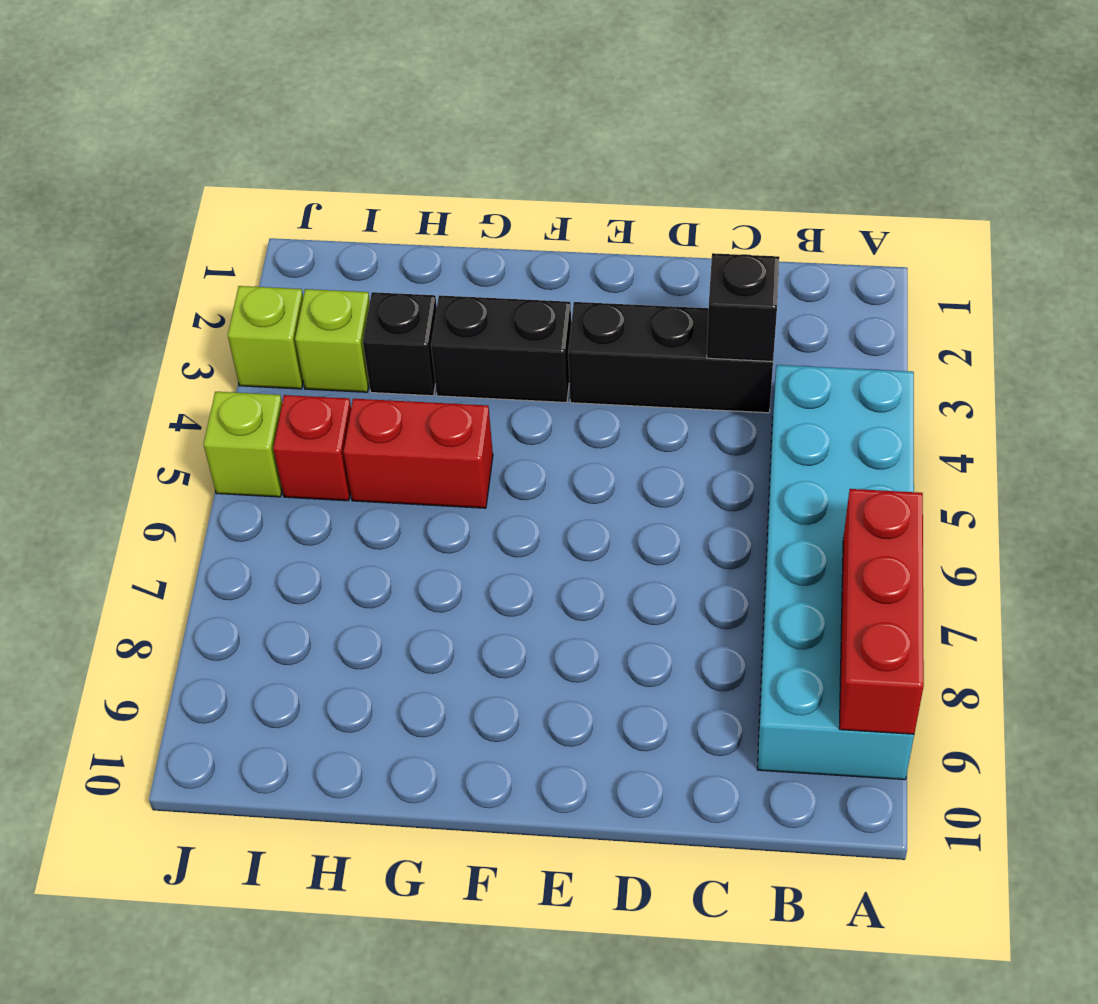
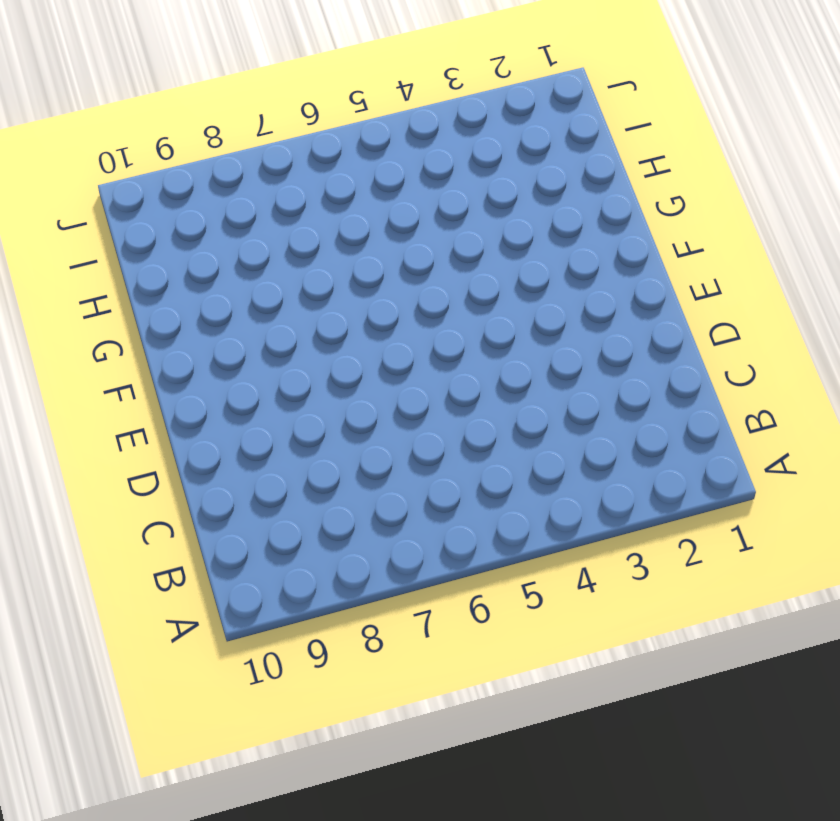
none -> cyan 2x6 brick [757,365,914,780]
none -> black 1x3 brick [568,302,773,413]

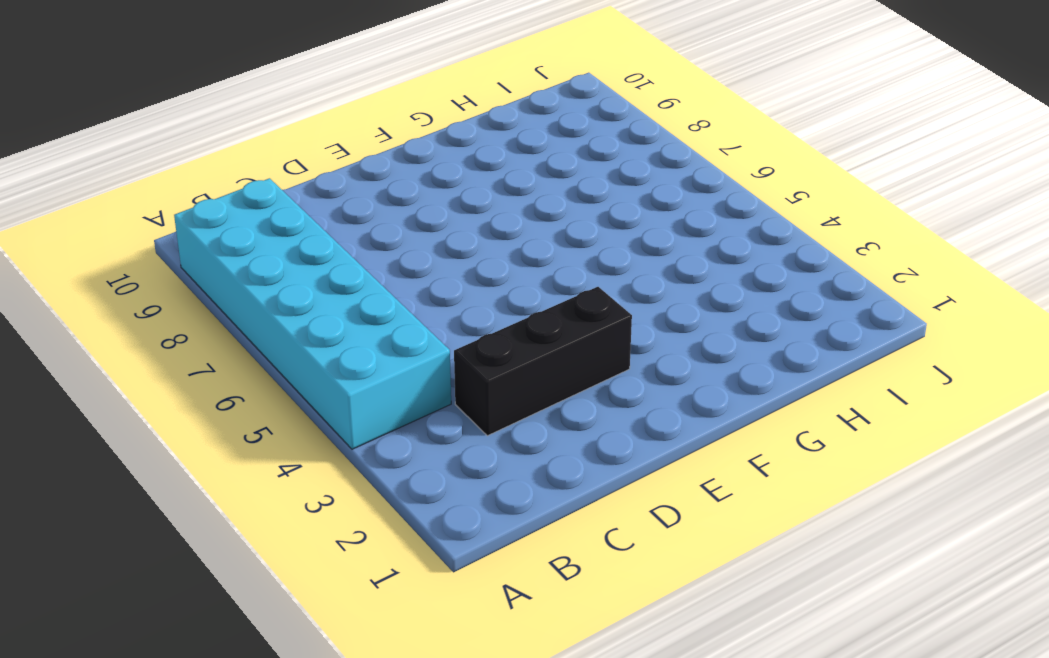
none -> black 1x2 brick [431,295,571,402]
none -> red 1x2 brick [343,399,493,508]

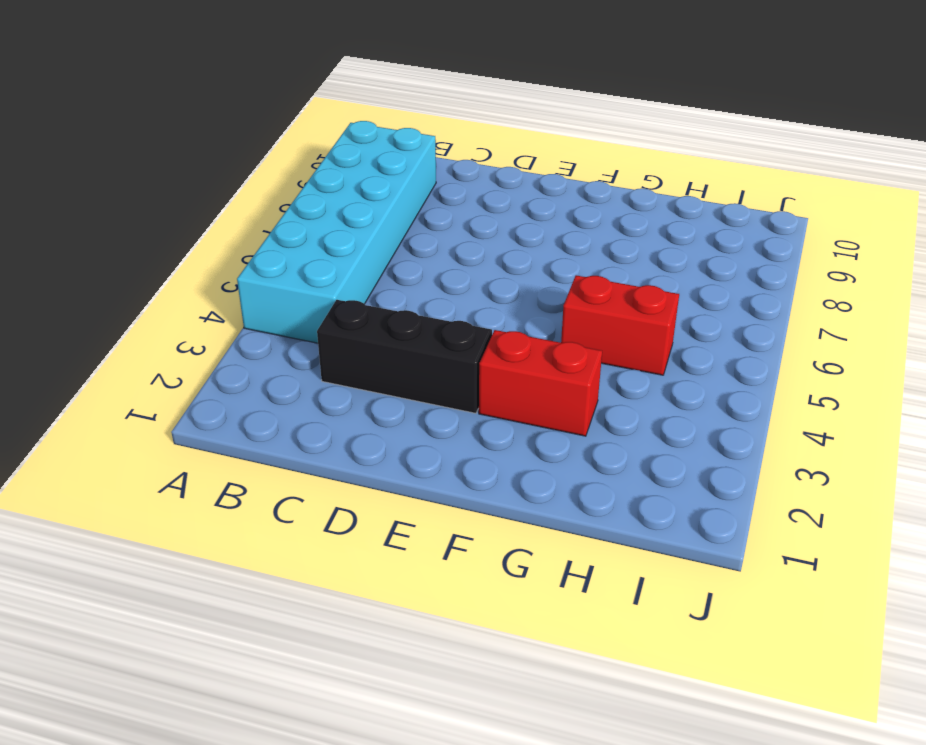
red 1x2 brick [479,330,602,436] -> black 1x2 brick [431,295,571,402]
none -> black 1x1 brick [363,292,437,396]
none -> lime 1x1 brick [295,289,370,392]

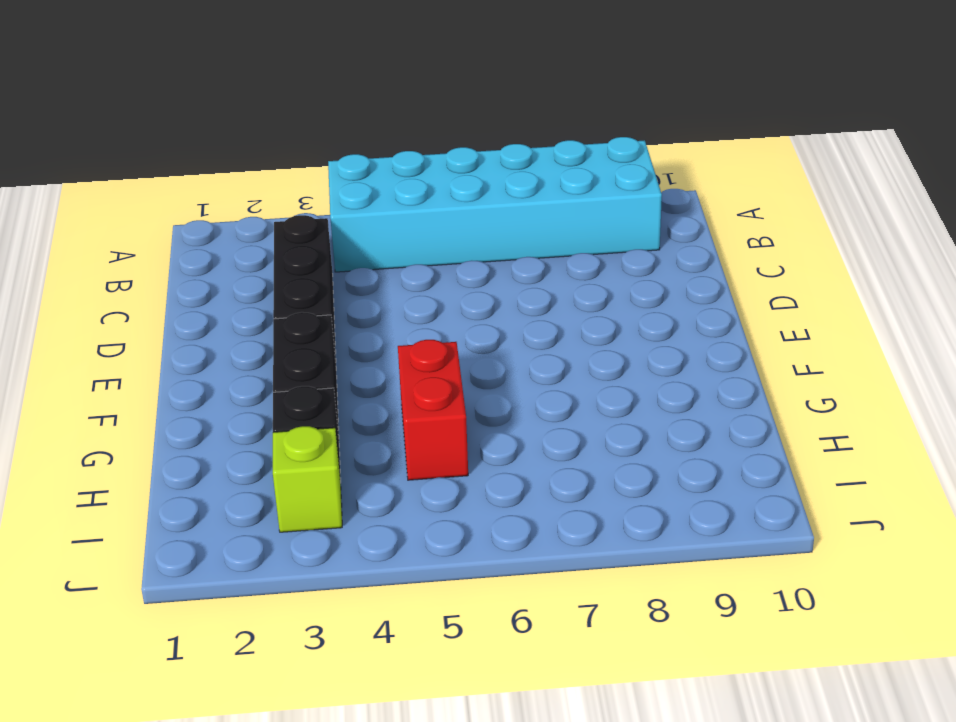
none -> red 1x1 brick [273,395,351,501]
none -> lime 1x1 brick [228,286,303,389]

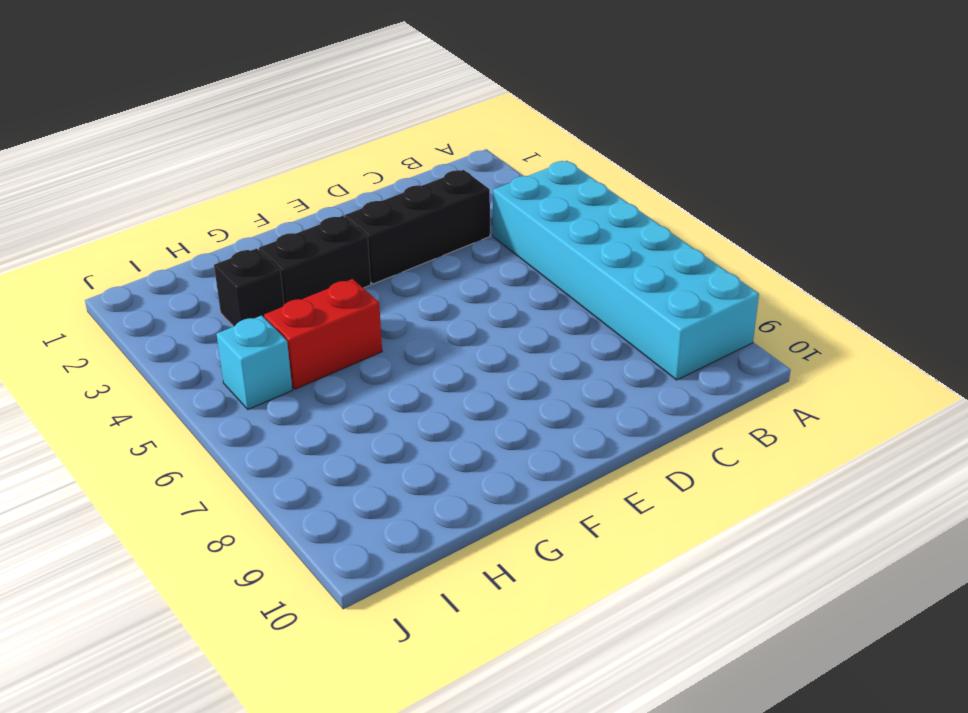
cyan 1x1 brick [217,315,292,409] -> red 1x1 brick [273,395,351,501]
none -> lime 1x1 brick [295,289,370,392]
none -> lime 1x1 brick [228,286,303,389]

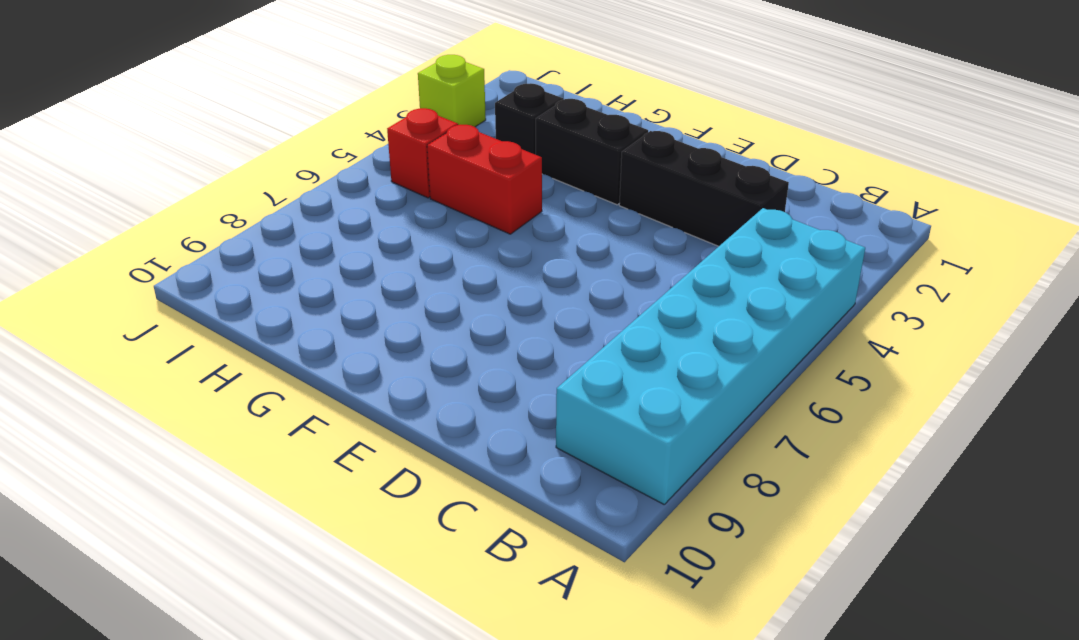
none -> lime 1x1 brick [295,289,370,392]
none -> lime 1x1 brick [204,392,282,497]

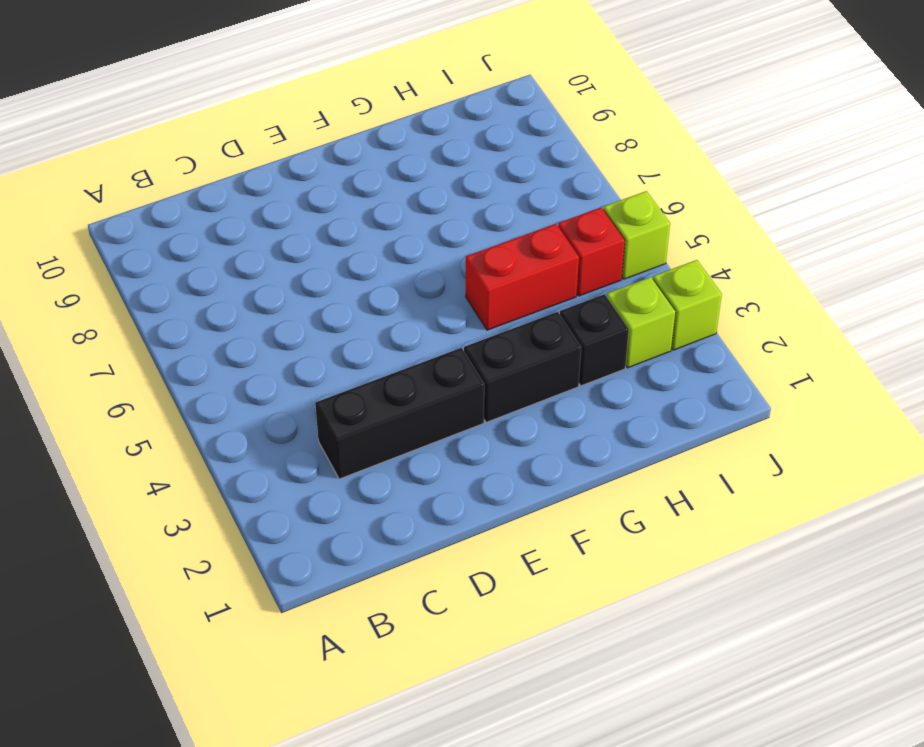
none -> cyan 2x6 brick [757,365,914,780]
none -> red 1x3 brick [839,489,924,734]

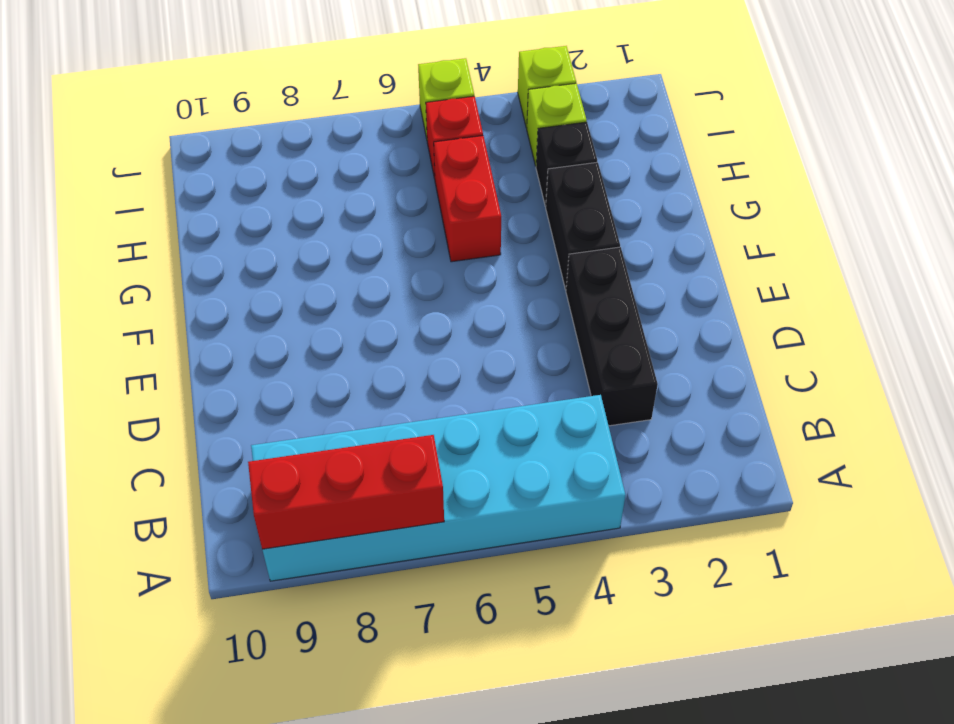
none -> black 1x1 brick [707,253,779,362]

